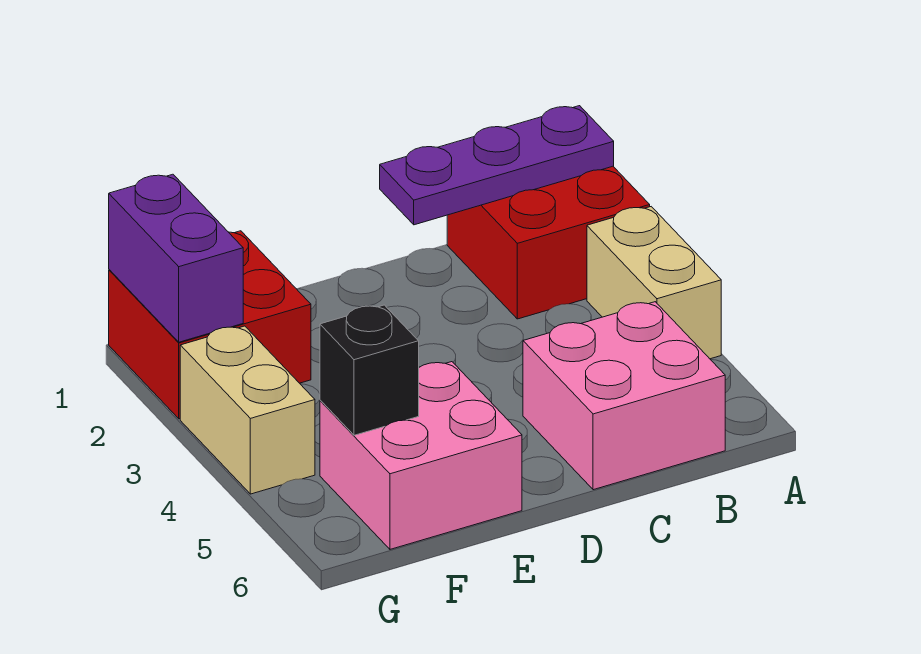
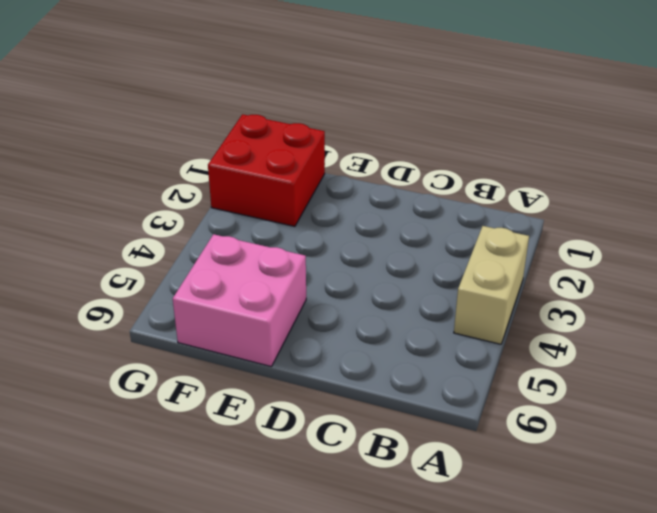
none -> red 2x2 brick [447,166,650,319]
none -> pink 2x2 brick [523,302,725,490]

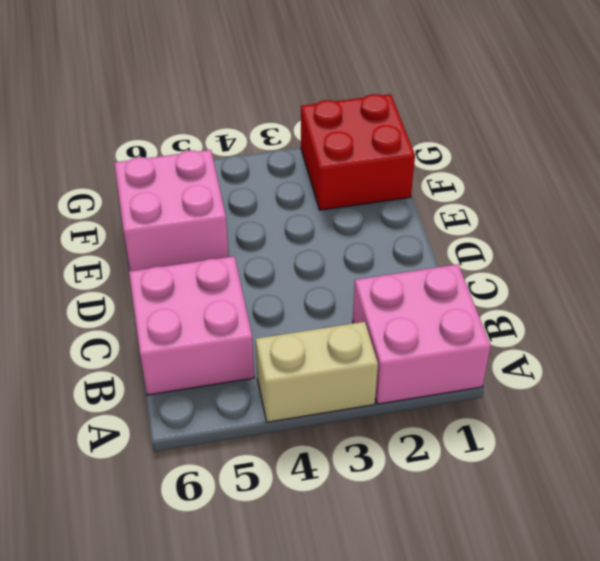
pink 2x2 brick [353,264,491,404] -> red 2x2 brick [447,166,650,319]
none -> tan 1x2 brick [180,326,315,494]
none -> purple 1x3 plate [380,106,614,225]

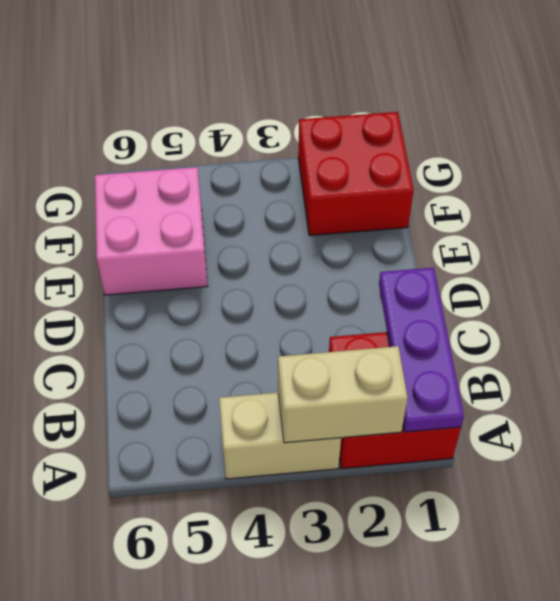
tan 1x2 brick [278,346,408,443] -> tan 1x2 brick moved to [180,326,315,494]
none -> pink 2x2 brick [523,302,725,490]
none -> black 1x1 brick [320,305,419,435]

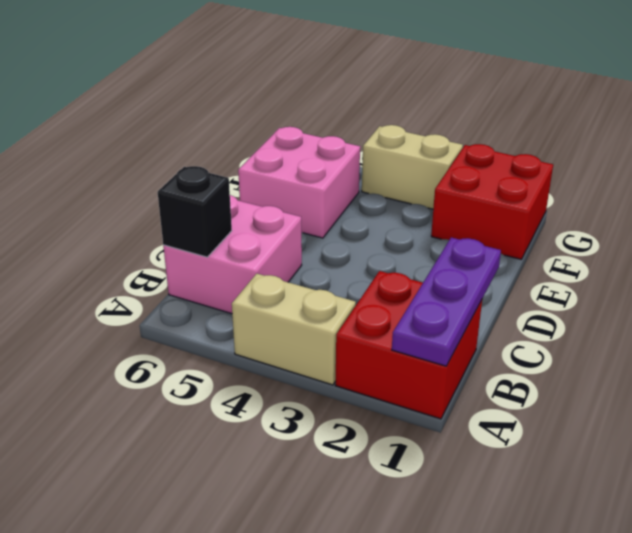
black 1x1 brick [158,166,232,257] -> black 1x1 brick moved to [320,305,419,435]
none -> purple 1x2 brick [109,174,243,342]

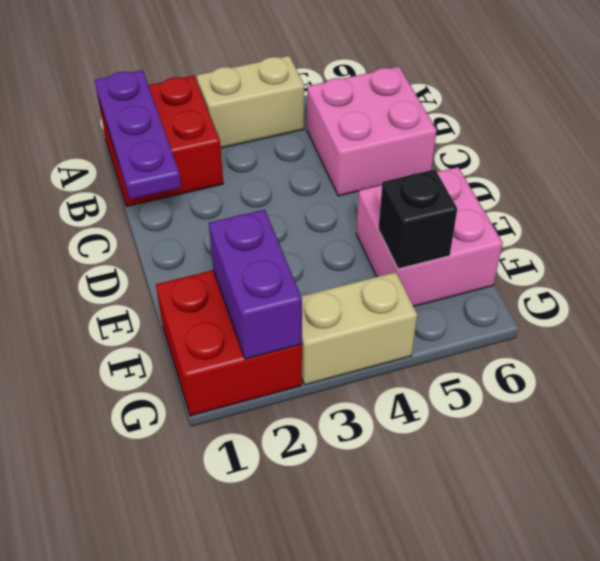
purple 1x2 brick [209,210,302,359] -> purple 1x2 brick turned to [109,174,243,342]

